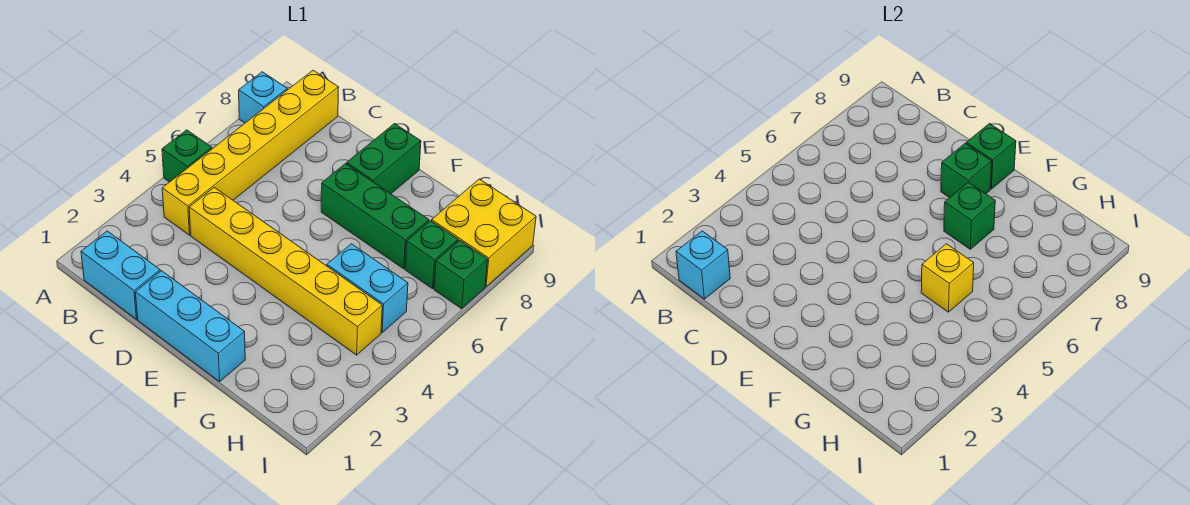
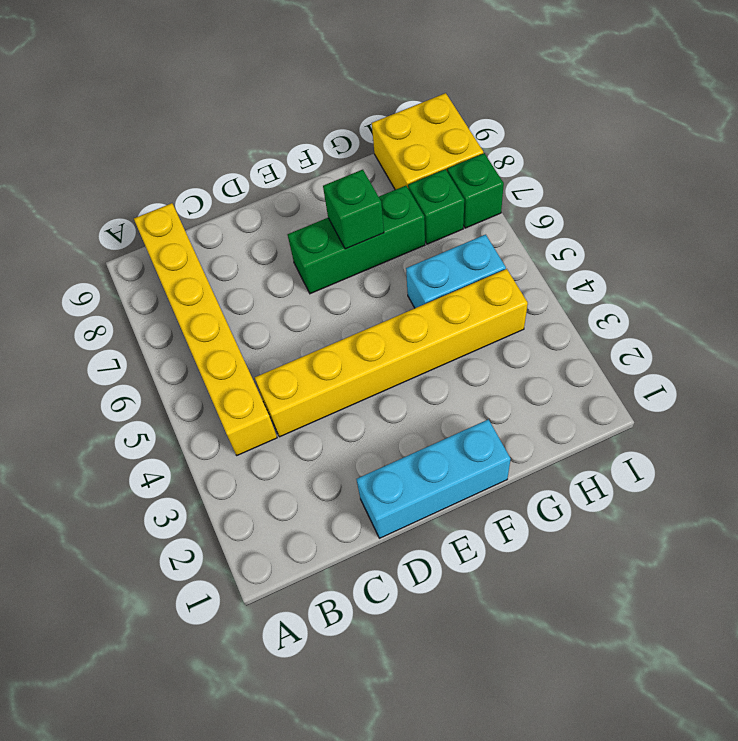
none -> green 1x1 brick [162,130,212,182]
none -> cyan 1x1 brick [239,72,287,123]
none -> cyan 1x2 brick [81,231,160,319]

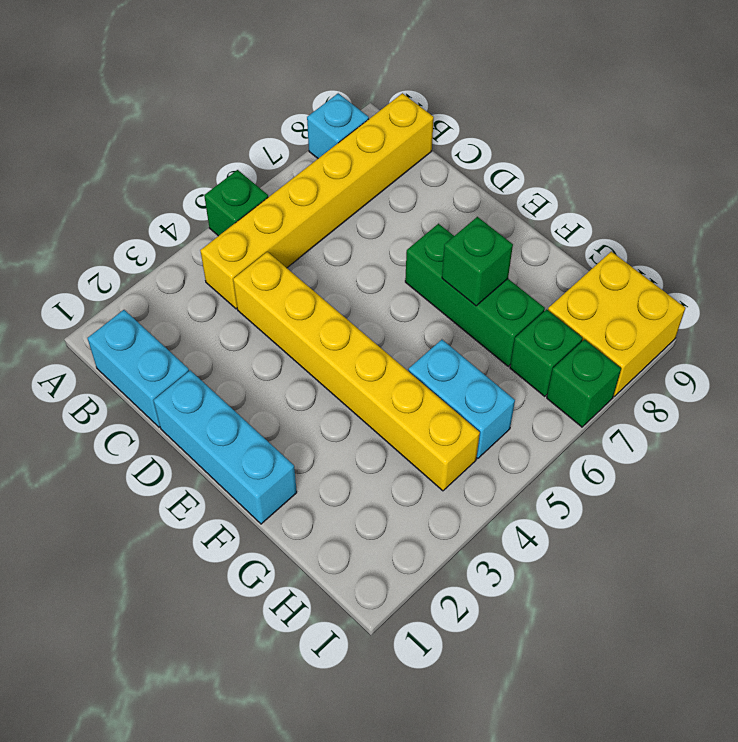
none -> green 1x2 brick [347,124,421,194]
none -> cyan 1x1 brick [676,231,730,299]
none -> green 1x1 brick [941,144,992,198]

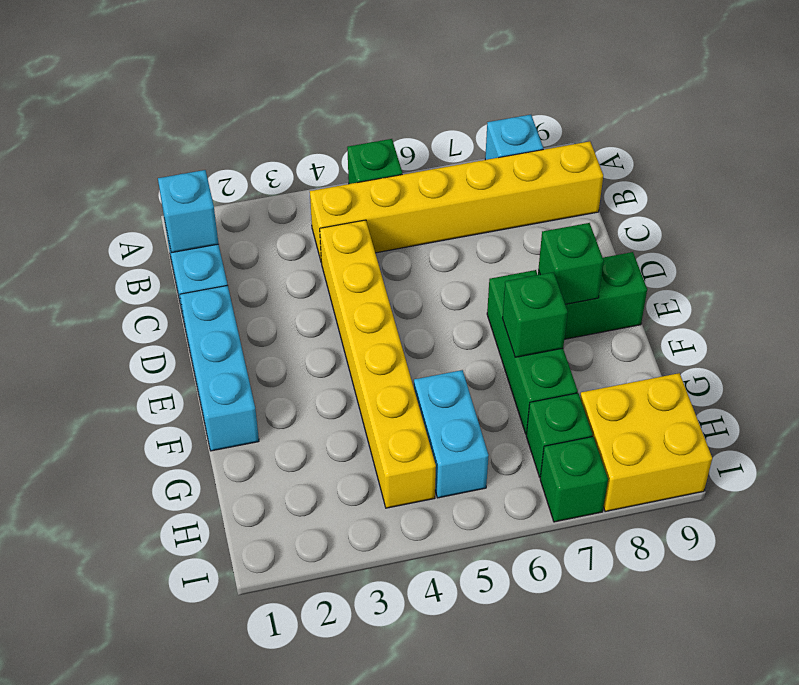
none -> green 1x1 brick [966,124,1016,189]
none -> yellow 1x1 brick [921,244,974,312]

